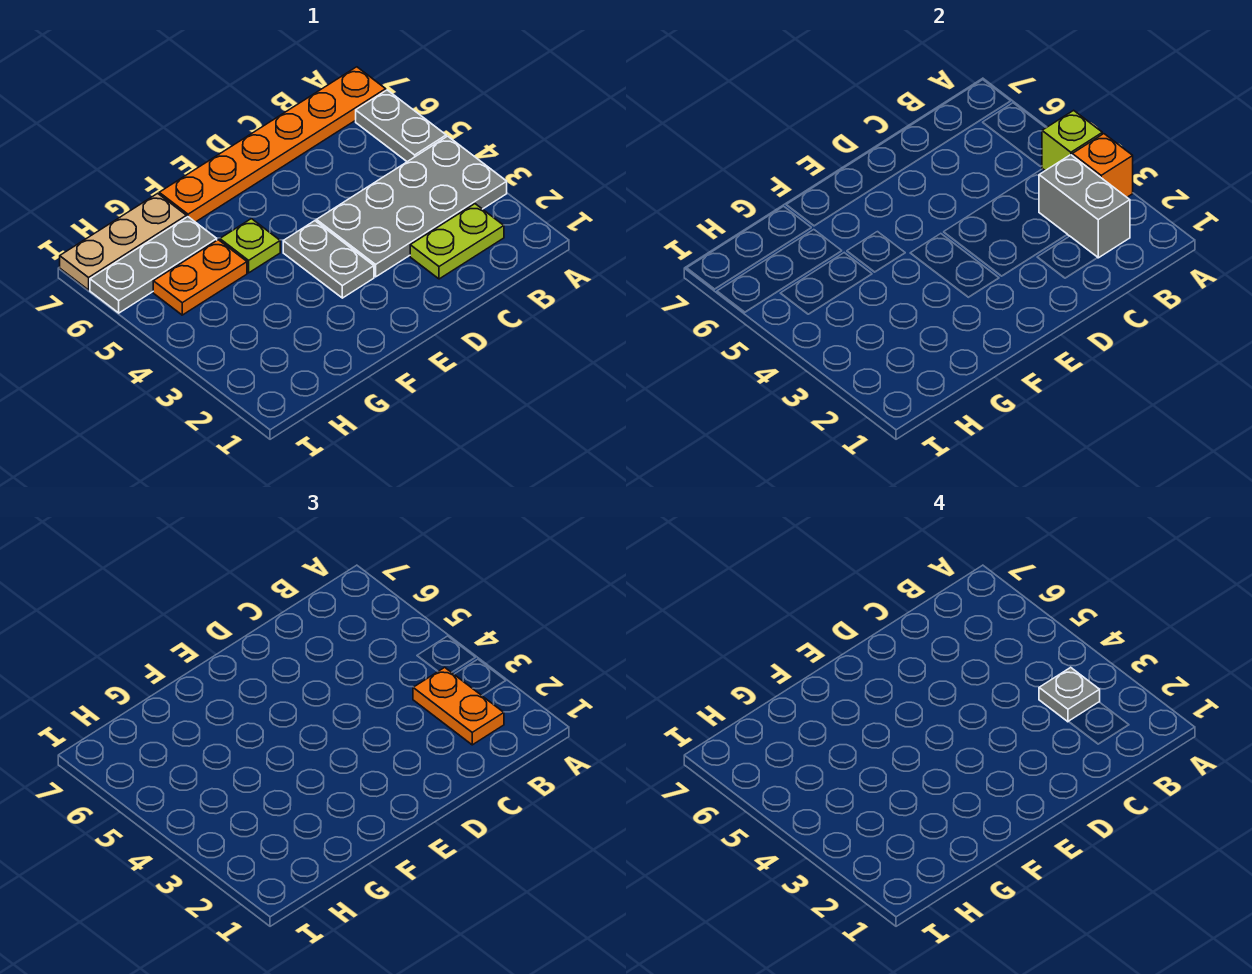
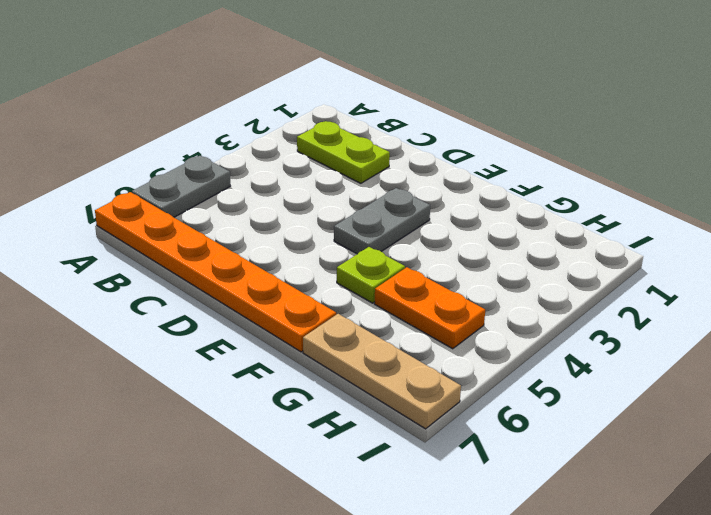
none -> grey 2x4 plate [316,136,507,277]
none -> grey 1x3 plate [90,217,217,313]
none -> orange 1x1 brick [1072,134,1133,197]

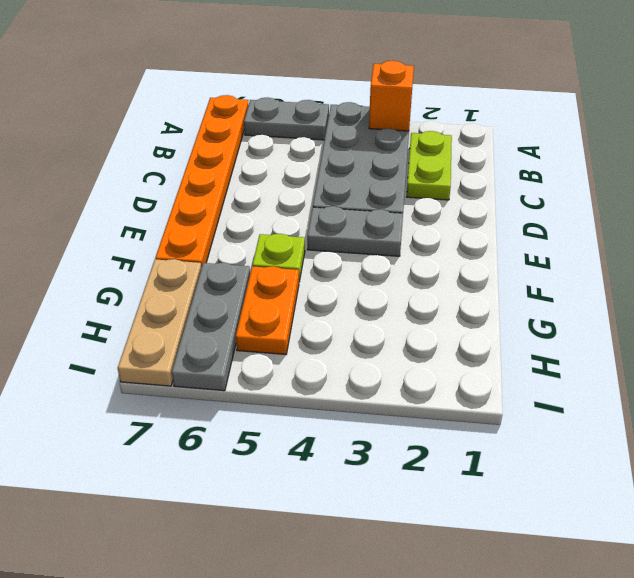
none -> lime 1x1 brick [1042,110,1102,171]
none -> grey 1x2 brick [1039,155,1130,258]
none -> orange 1x2 plate [413,667,504,745]

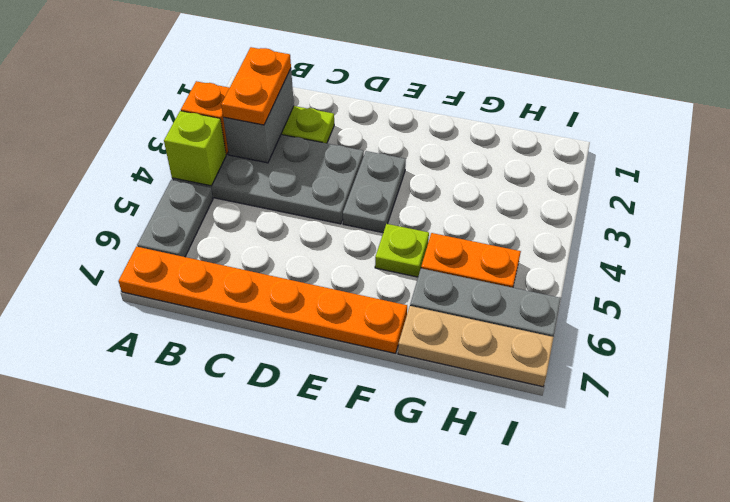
none -> grey 1x1 plate [1039,667,1100,722]

